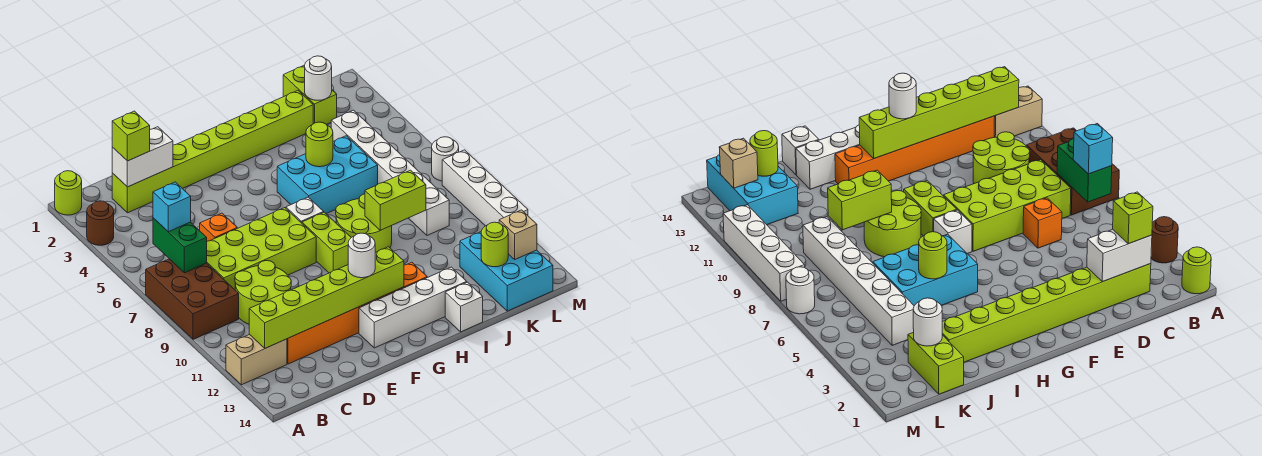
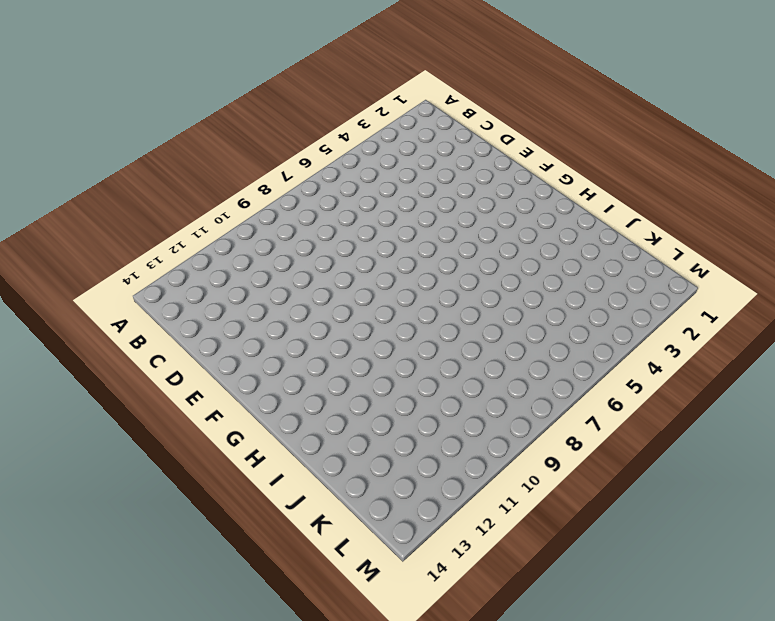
none -> lime 1x1 round brick [55,171,82,215]
none -> brown 1x1 round brick [87,201,114,245]
none -> brown 2x3 brick [146,259,239,339]
none -> tan 1x2 brick [226,334,287,385]

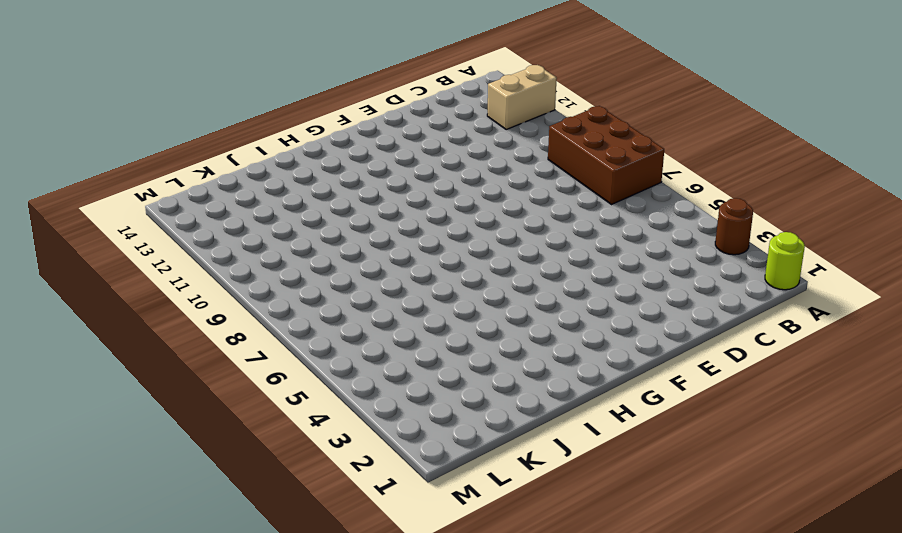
none -> lime 1x8 brick [112,91,313,213]
none -> lime 2x4 brick [207,208,316,290]
none -> lime 2x2 round brick [235,261,291,324]
none -> orange 1x6 brick [287,262,427,364]

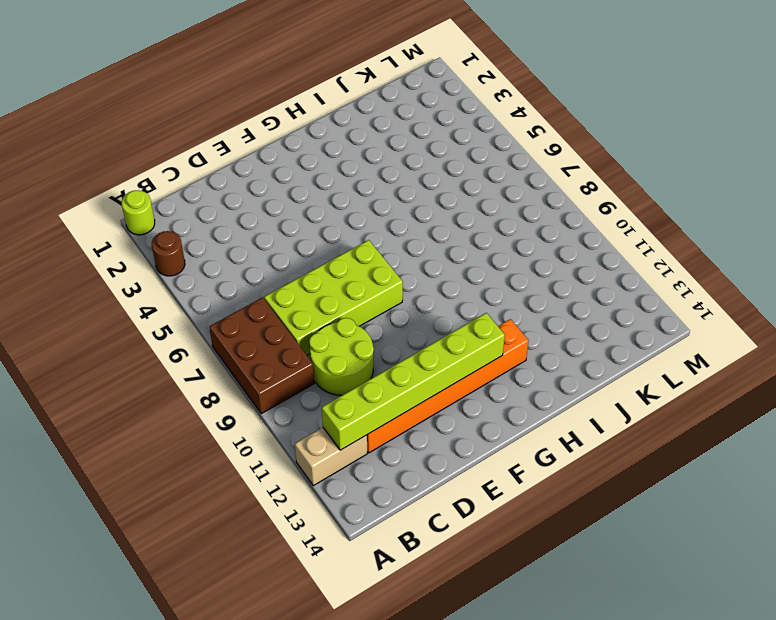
none -> lime 1x8 brick [112,91,313,213]
none -> orange 1x1 brick [200,213,237,241]
none -> white 1x4 brick [359,267,467,348]
none -> white 1x1 brick [286,197,324,223]

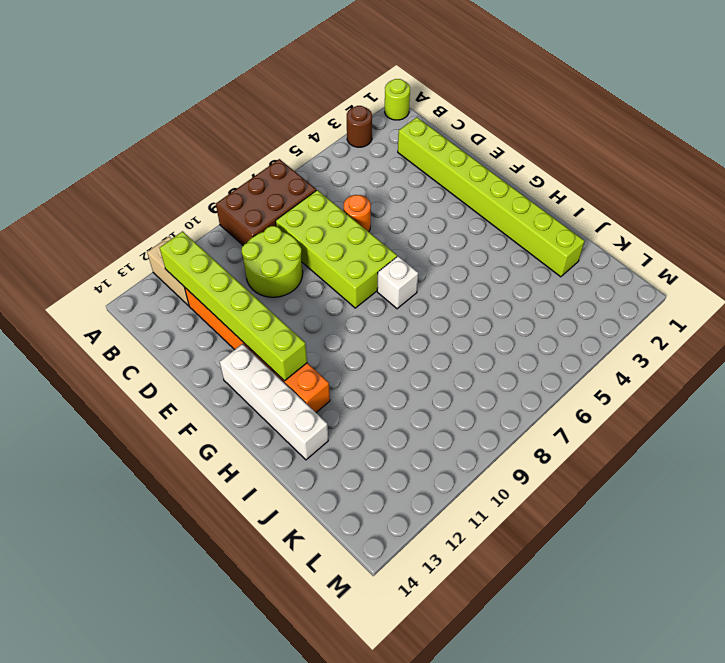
orange 1x1 round brick [344,195,371,232] -> orange 1x1 brick [200,213,237,241]
none -> lime 1x2 brick [302,212,351,273]
none -> cyan 2x3 brick [277,136,378,214]
none -> lime 2x2 round brick [336,194,392,252]
none -> white 1x1 brick [445,282,483,332]

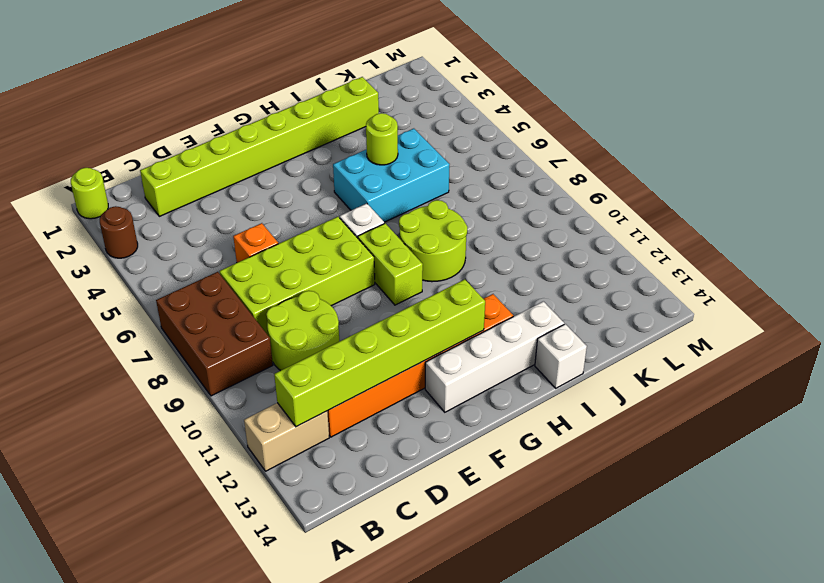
none -> lime 1x2 brick [283,65,337,125]
none -> white 1x6 brick [331,110,449,235]
none -> cyan 2x3 brick [460,232,553,311]
none -> white 1x1 round brick [432,137,459,181]

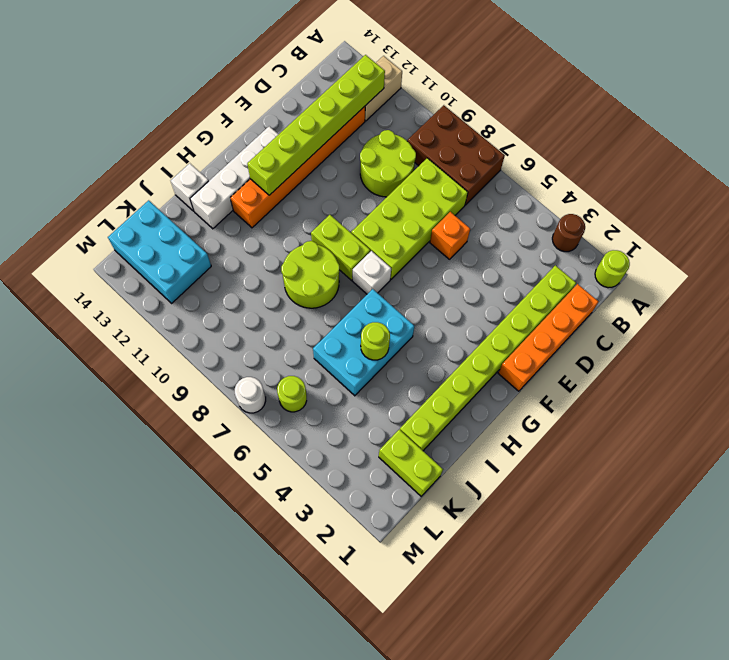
orange 1x4 brick [498,284,599,391] -> none
lime 1x1 round brick [277,376,307,412] -> lime 1x1 round brick moved to [481,222,508,267]
none -> white 1x6 brick [331,110,449,235]
none -> white 1x4 brick [442,150,528,226]
none -> green 1x2 brick [153,218,207,273]
none -> white 1x2 brick [112,127,173,187]

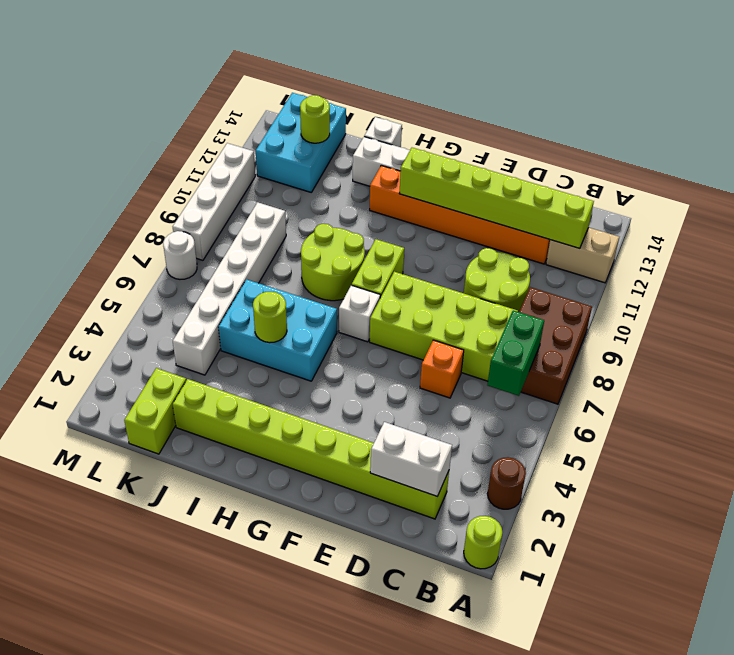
none -> lime 1x2 brick [365,170,426,230]
none -> white 1x1 round brick [305,56,332,100]
none -> tan 1x1 brick [499,210,537,259]
none -> cyan 1x1 brick [153,182,191,232]

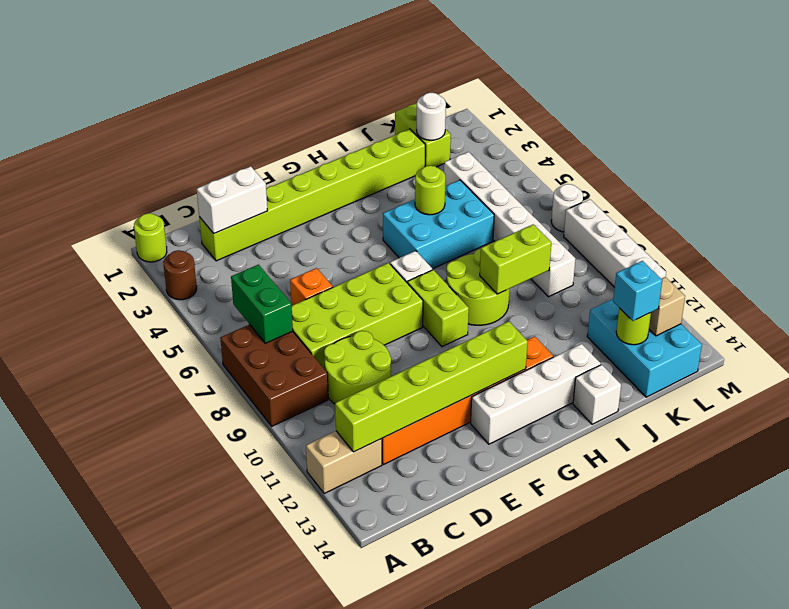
cyan 1x1 brick [613,261,662,321] -> cyan 1x1 brick moved to [153,182,191,232]
none -> lime 1x1 brick [112,111,150,161]
none -> white 1x1 round brick [348,233,375,278]

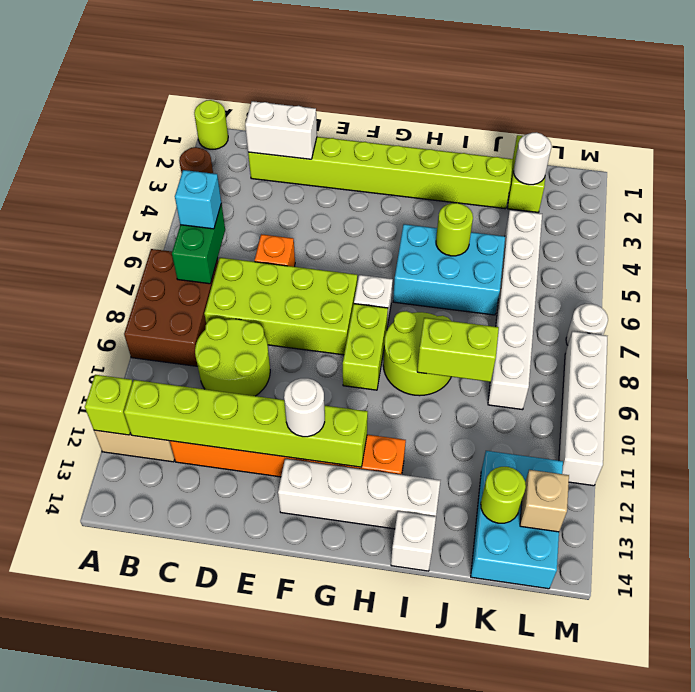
lime 1x1 brick [85,375,133,435] -> lime 1x1 brick moved to [112,111,150,161]

